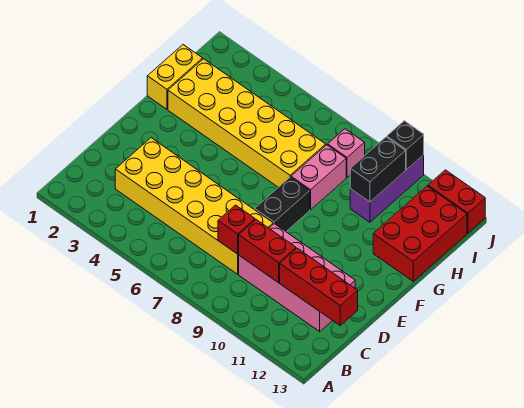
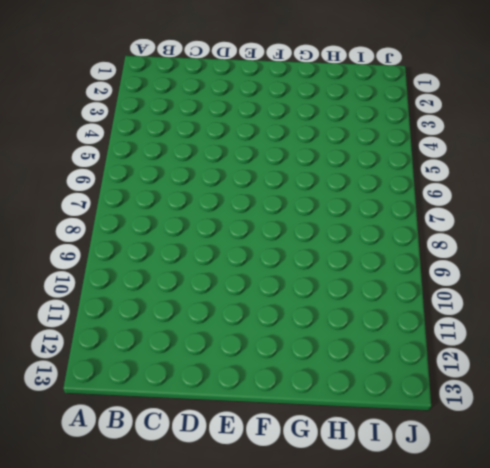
none -> yellow 2x6 brick [115,138,273,274]
none -> pink 2x4 brick [239,224,355,332]
none -> black 1x2 brick [255,177,310,231]

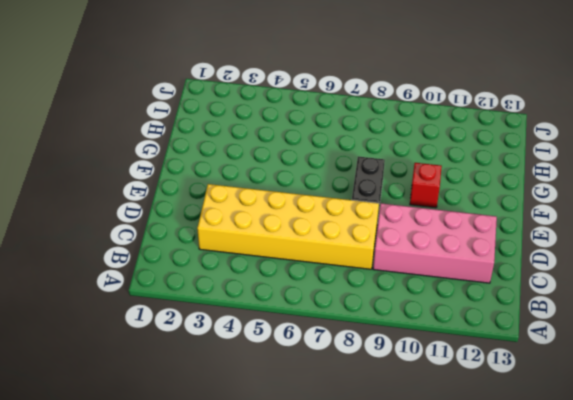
red 1x1 brick [410,163,442,208] -> red 1x1 brick moved to [218,205,255,254]
none -> yellow 1x2 brick [147,45,203,109]
none -> yellow 2x6 brick [168,59,326,187]
none -> pink 1x2 brick [291,145,346,210]

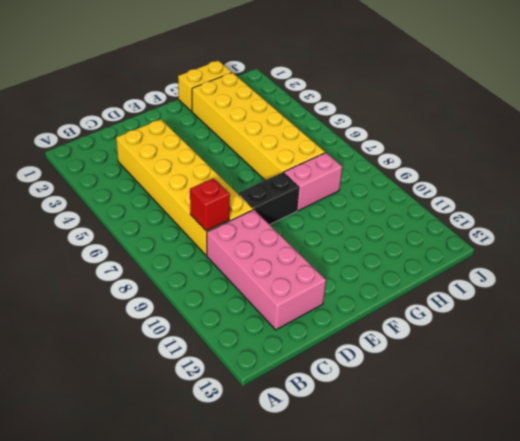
none -> red 2x3 brick [373,186,467,281]
none -> purple 1x3 brick [350,155,424,222]
none -> pink 1x1 brick [328,129,365,177]

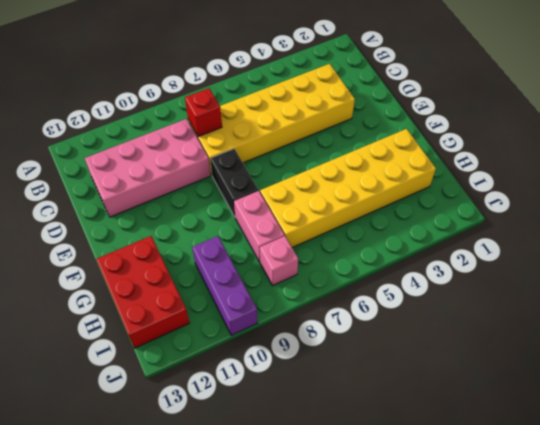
none -> yellow 1x2 brick [147,45,203,109]
none -> red 1x2 brick [428,170,485,233]
none -> red 1x2 brick [238,220,296,283]

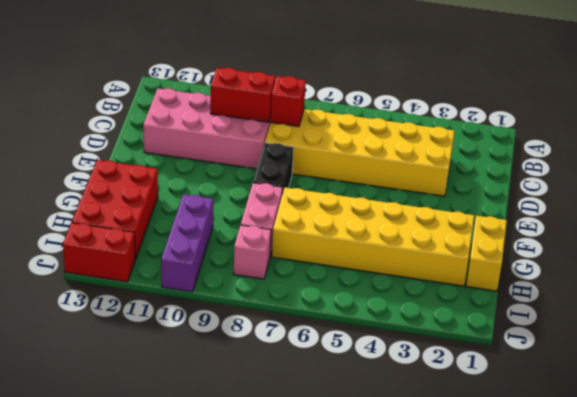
none -> red 1x3 brick [280,248,358,325]
none -> black 1x2 brick [350,137,406,202]
none -> black 1x1 brick [387,121,424,170]

